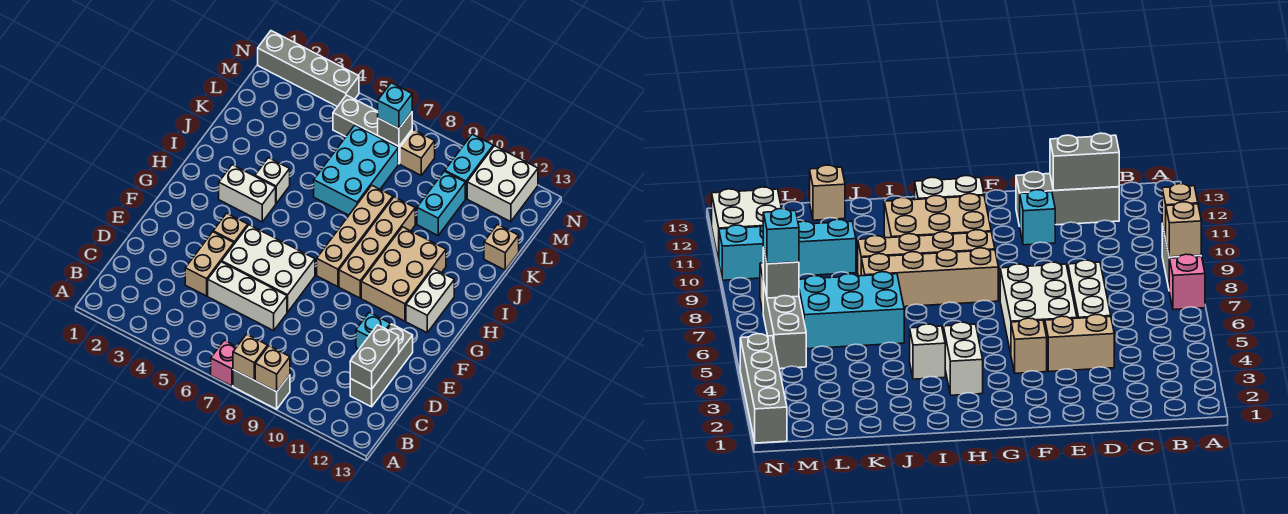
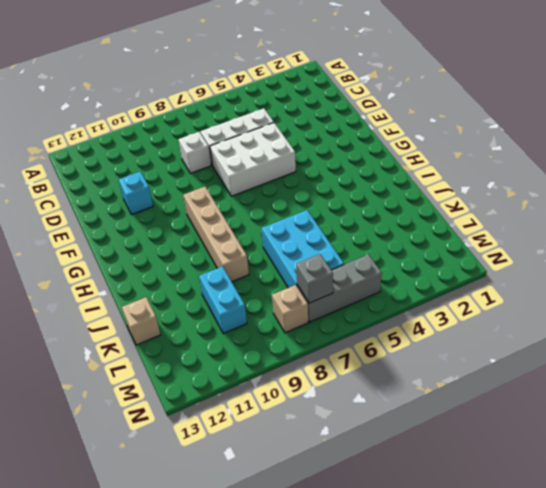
white 1x1 brick [178,132,211,173] -> white 1x1 brick moved to [255,158,290,203]
none -> pink 1x1 brick [211,341,236,386]
none -> grey 1x2 brick [233,370,290,409]
none -> grey 1x3 brick [350,324,413,407]

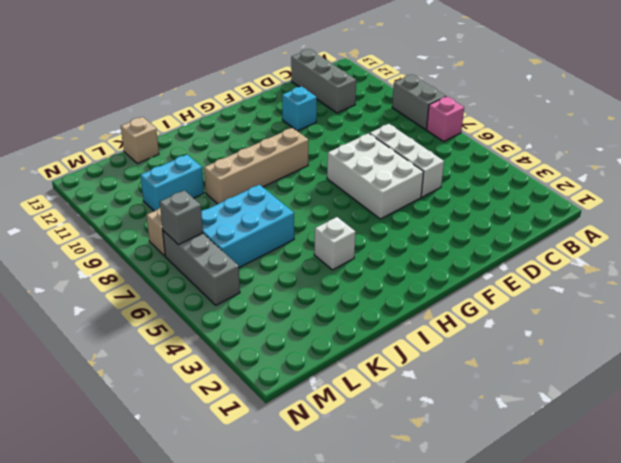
grey 1x3 brick [291,49,356,113] -> grey 1x3 brick turned to [350,324,413,407]
none -> tan 1x2 brick [185,232,234,296]
none -> tan 1x1 brick [213,213,248,244]
none -> tan 1x4 brick [317,185,393,287]

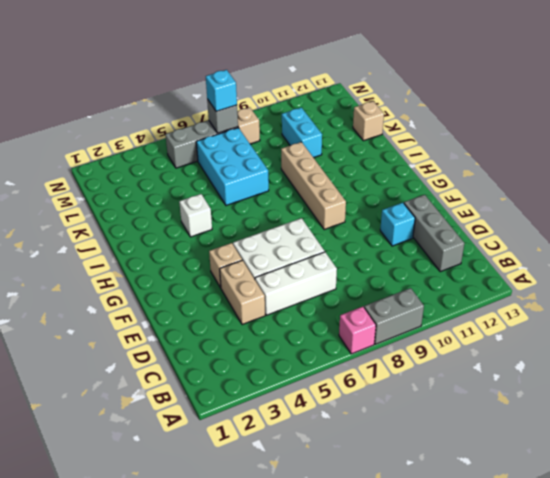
none -> tan 1x4 brick [317,185,393,287]
none -> tan 2x3 brick [361,227,446,321]
none -> white 1x2 brick [406,268,454,333]

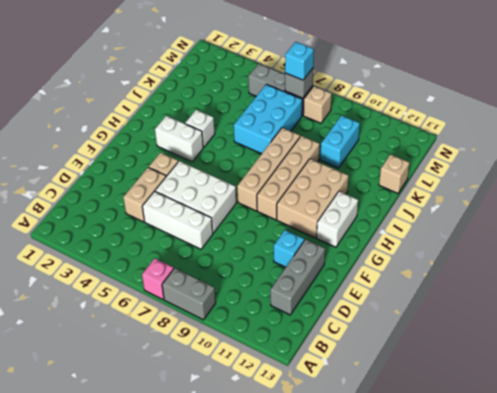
none -> cyan 1x2 brick [445,134,493,198]
none -> white 2x2 brick [467,146,538,222]
none -> grey 1x4 brick [258,31,359,107]

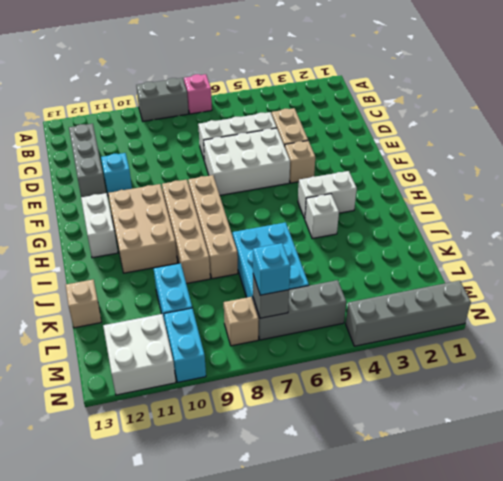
none -> tan 1x1 brick [233,334,268,380]
none -> tan 1x1 brick [255,346,290,392]
none -> grey 1x2 brick [350,325,399,389]

